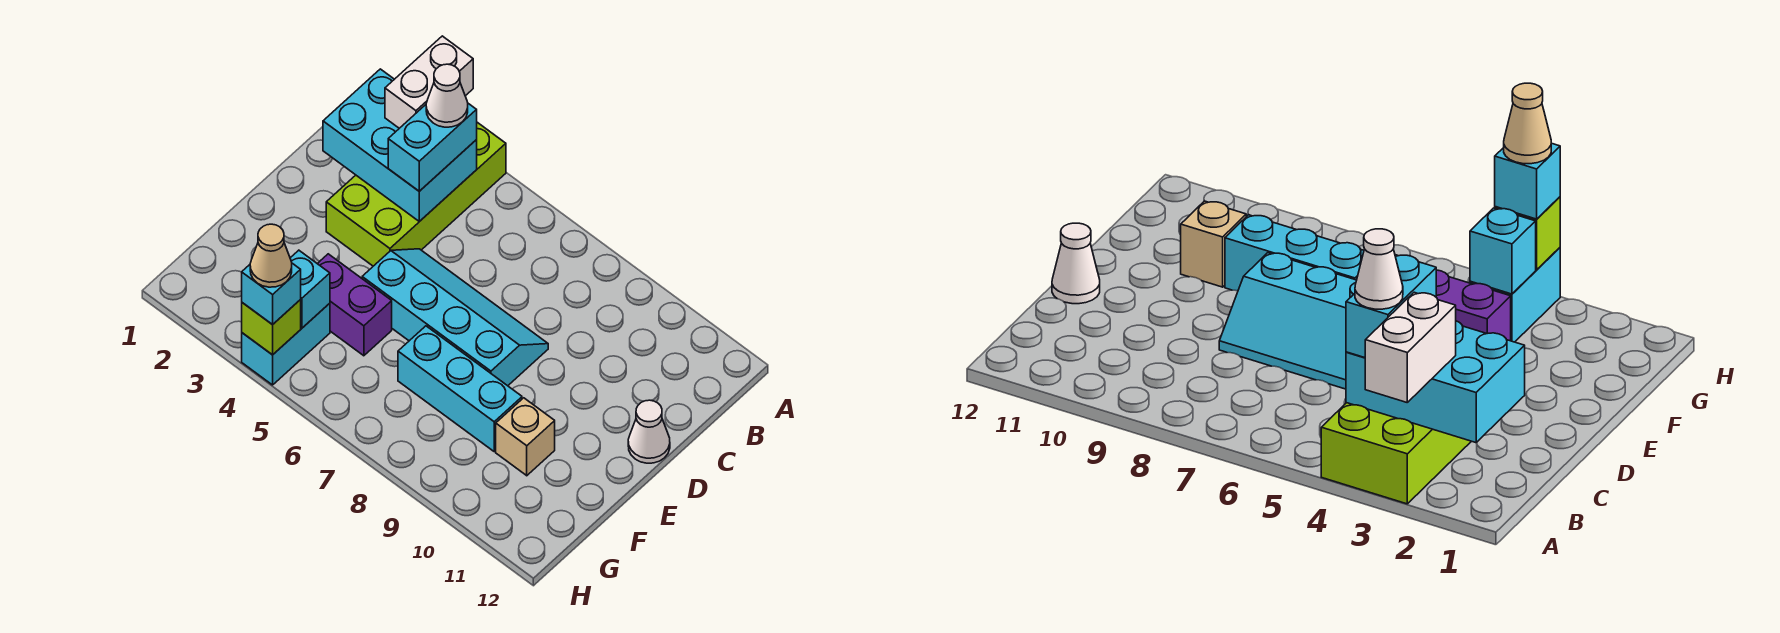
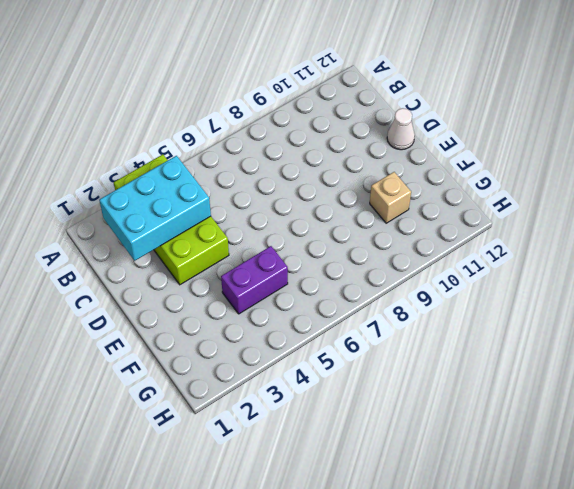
none -> cyan 2x4 slope [362,249,548,386]
none -> cyan 1x3 brick [398,326,522,451]
none -> cyan 1x2 brick [242,303,330,385]

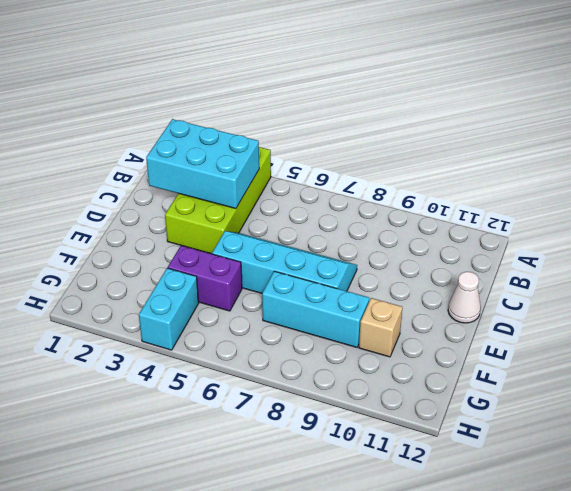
none -> cyan 1x1 brick [290,250,330,328]
none -> lime 1x1 brick [242,300,301,355]
none -> white 1x2 brick [385,36,473,128]

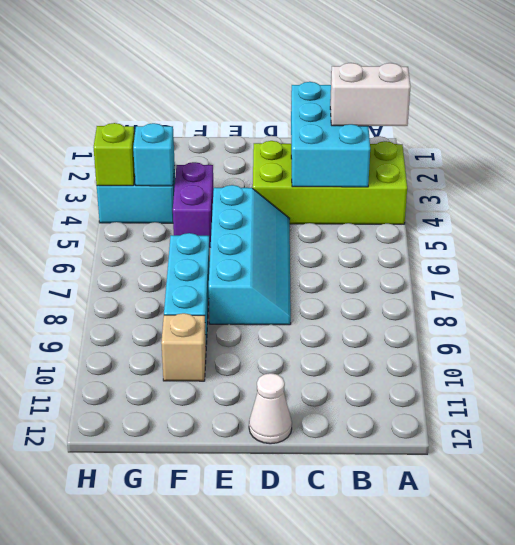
none -> cyan 1x2 brick [388,104,477,191]
none -> cyan 1x1 brick [242,263,301,325]
none -> white 1x1 cone [426,64,468,127]

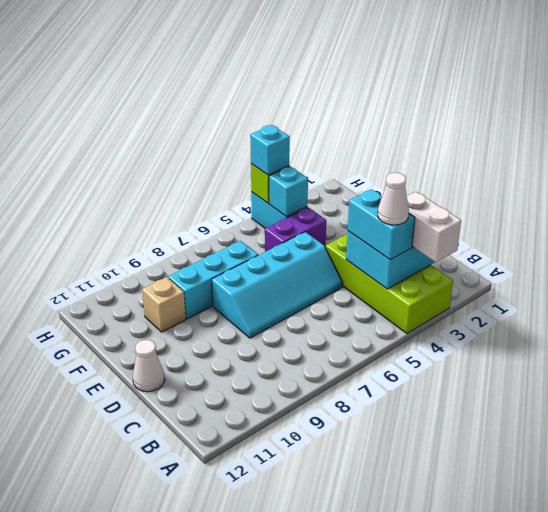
none -> tan 1x1 cone [250,224,292,287]

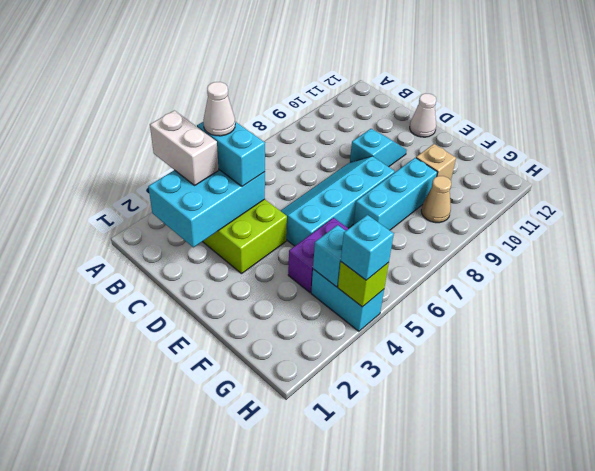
cyan 1x2 slope [350,129,407,167] -> none
tan 1x1 cone [421,176,451,223] -> tan 1x1 cone moved to [250,224,292,287]

